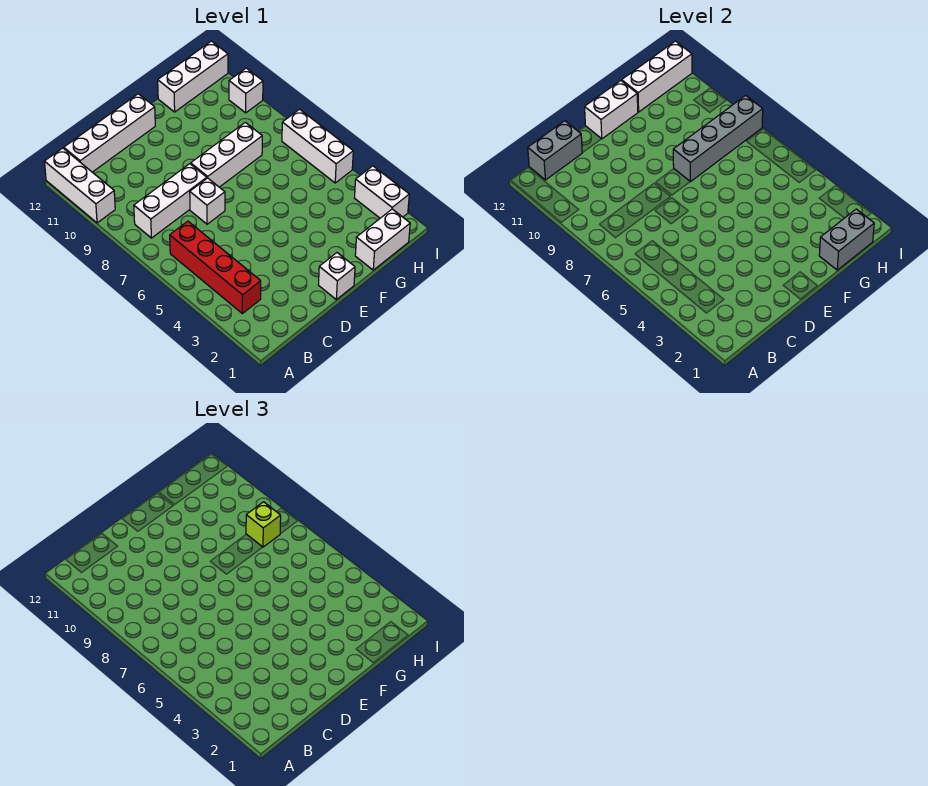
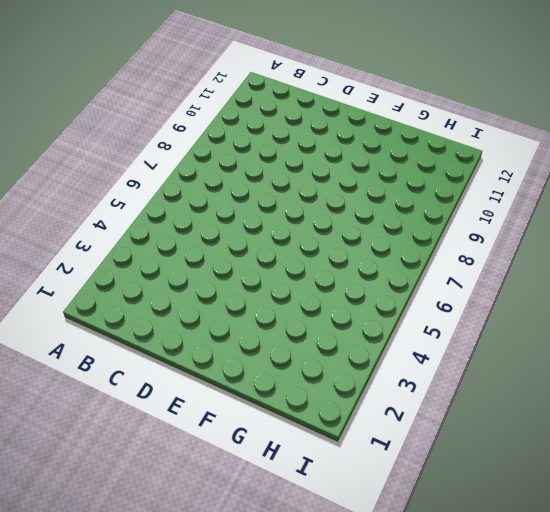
none -> white 1x3 brick [45,148,115,223]
none -> red 1x4 brick [170,221,261,313]
none -> white 1x3 brick [134,164,207,238]

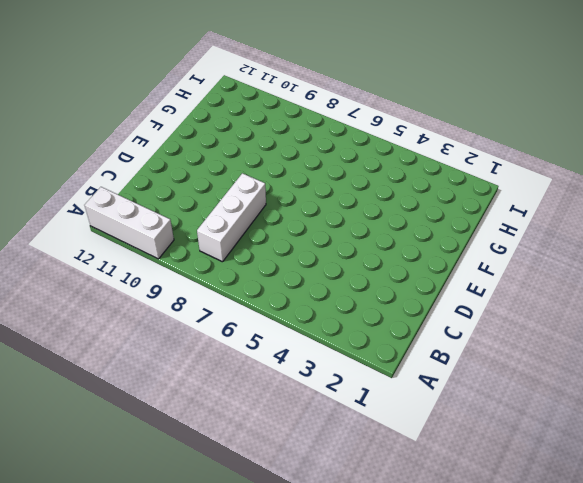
none -> red 1x4 brick [170,221,261,313]
none -> white 1x4 brick [64,94,155,172]
none -> white 1x1 brick [190,178,225,224]

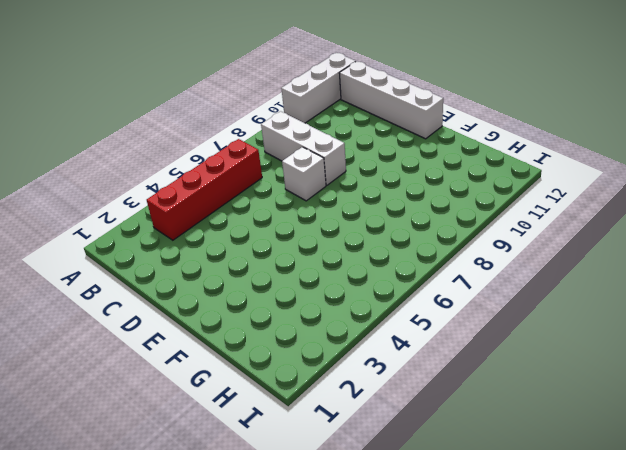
none -> white 1x1 brick [319,253,355,300]
none -> white 1x3 brick [191,122,262,187]
none -> white 1x2 brick [355,209,410,270]

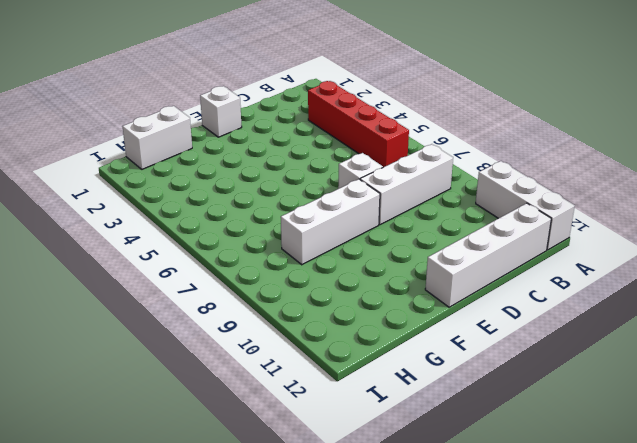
none -> white 1x3 brick [158,41,228,112]
none -> white 1x2 brick [355,166,409,218]
none -> white 1x3 brick [282,109,353,183]

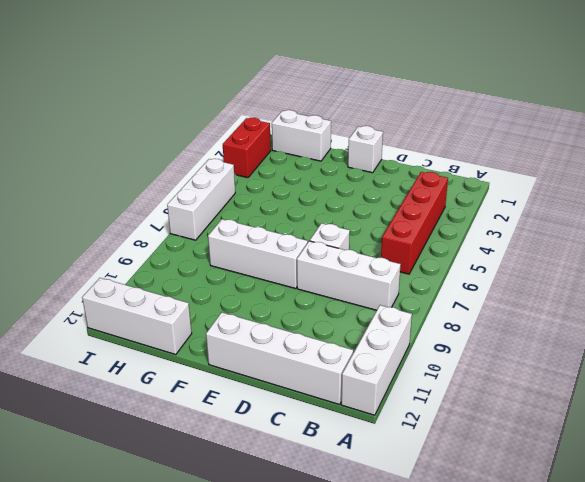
red 1x2 brick [223,118,271,178] -> white 1x2 brick [355,166,409,218]
none -> white 1x1 brick [229,68,263,113]
none -> grey 1x2 brick [528,121,582,180]
none -> white 1x2 brick [585,80,638,139]

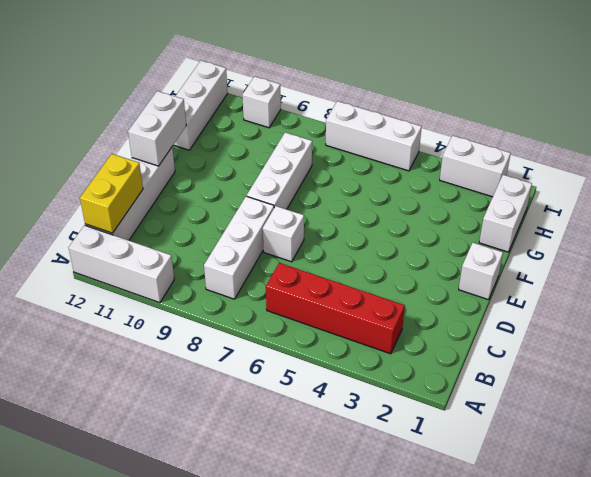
yellow 1x2 brick [80,154,143,233] -> grey 1x2 brick [528,121,582,180]
none -> grey 1x4 brick [673,95,763,182]
none -> grey 1x2 brick [819,209,874,270]
none -> white 1x3 brick [622,41,692,112]

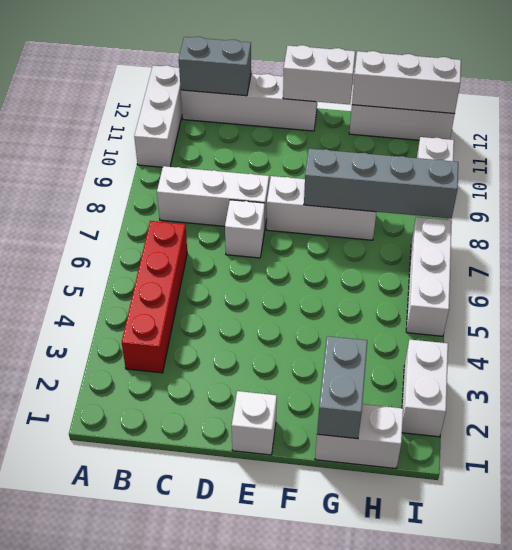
grey 1x2 brick [317,336,367,439] -> grey 1x2 brick turned to [819,209,874,270]
none -> lime 1x1 brick [246,502,281,547]

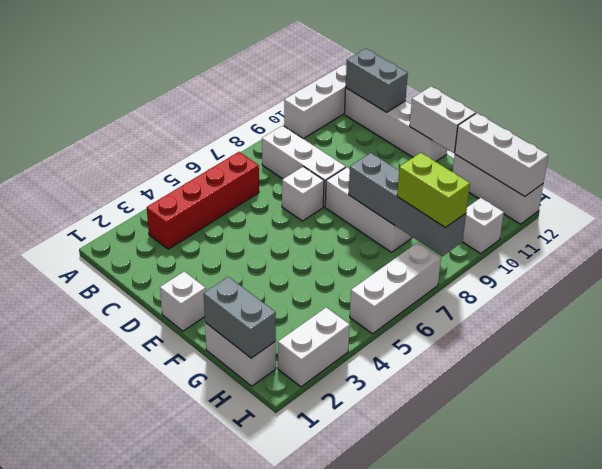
lime 1x2 brick [397,153,470,228] -> lime 1x1 brick [246,502,281,547]

